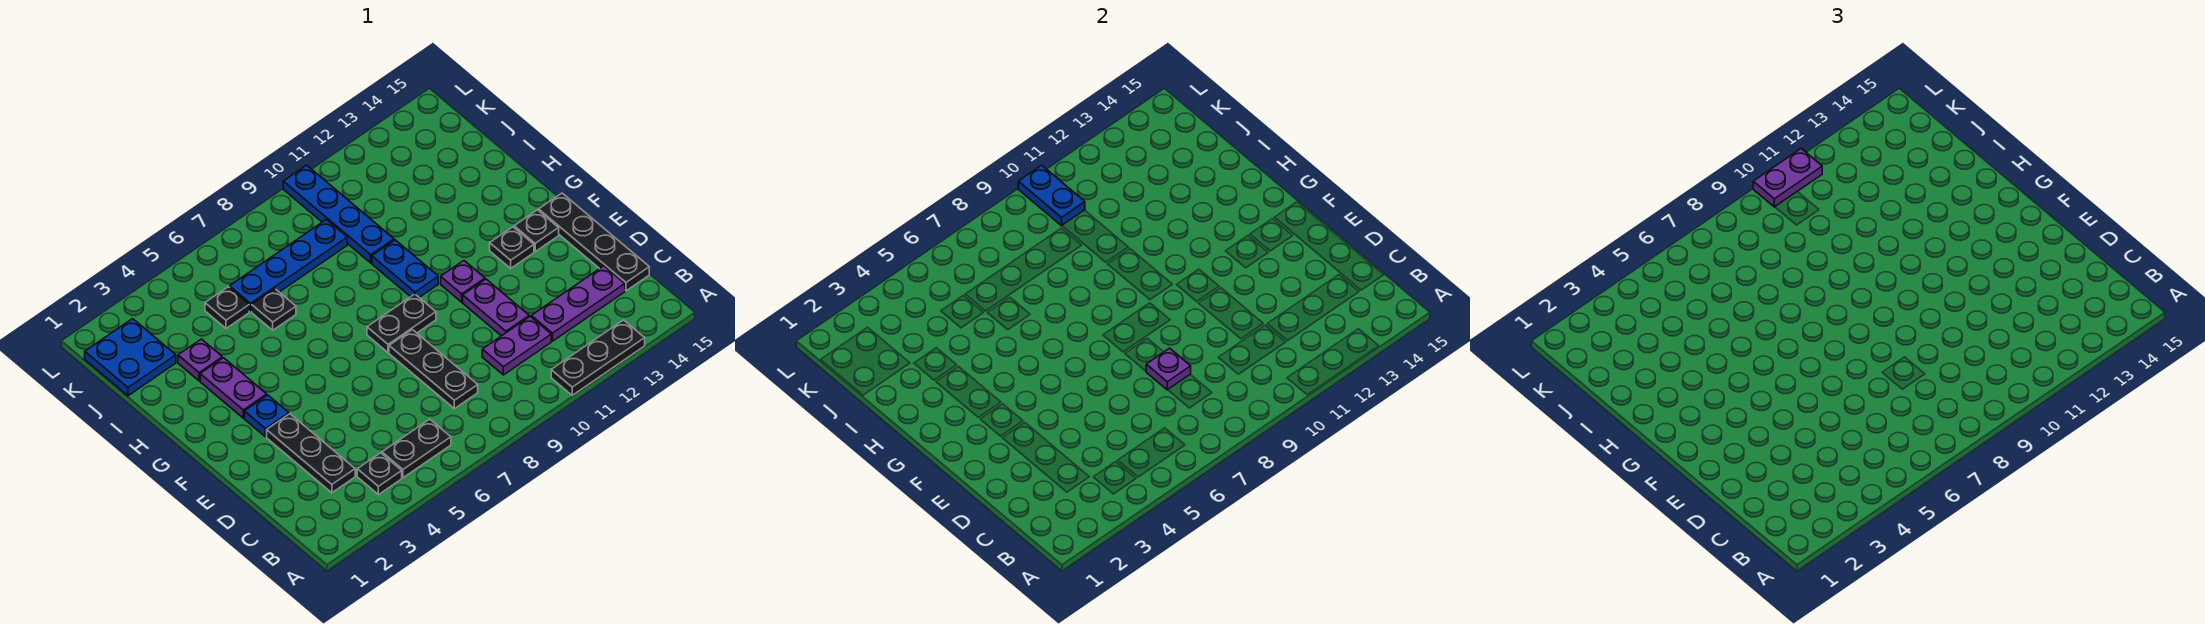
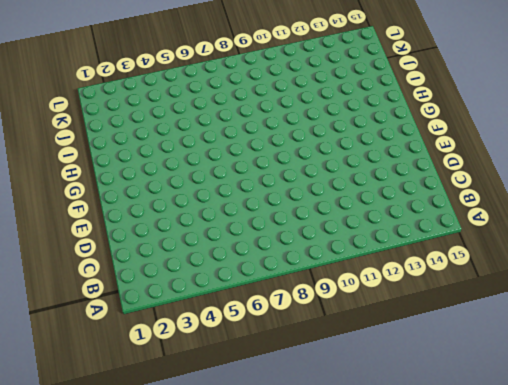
none -> black 1x3 plate [551,320,645,395]
none -> black 1x1 plate [357,453,402,495]
none -> black 1x2 plate [382,419,451,478]

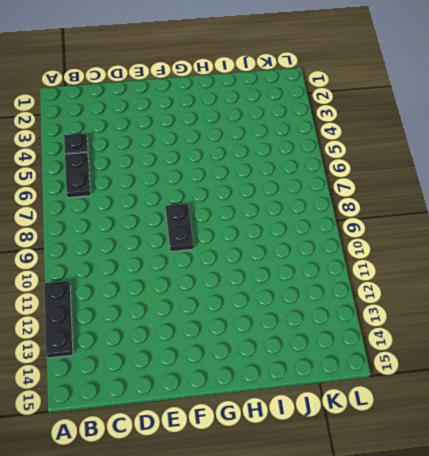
none -> black 1x3 plate [267,414,355,493]
none -> black 1x3 plate [389,330,478,409]
none -> purple 1x2 plate [482,316,551,375]

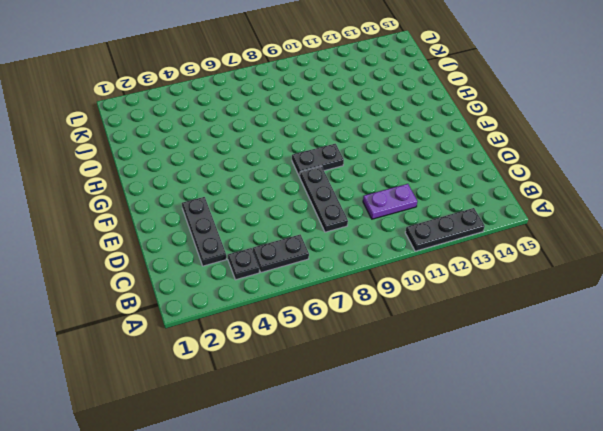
none -> purple 1x3 plate [531,266,625,341]
none -> black 1x4 plate [539,193,649,291]
none -> purple 1x2 plate [463,279,529,336]

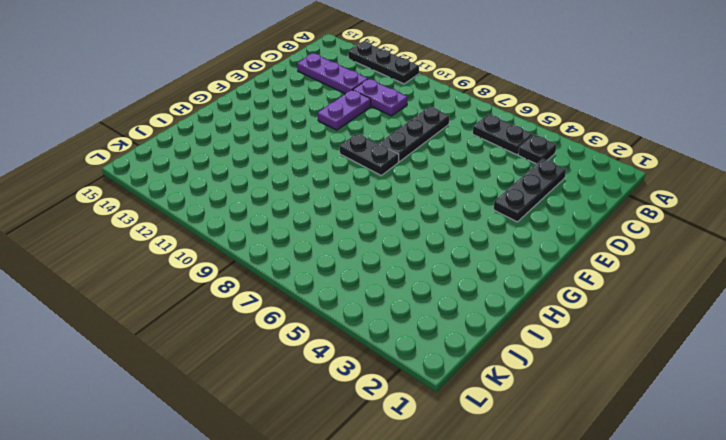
none -> black 1x4 plate [539,193,649,291]
none -> blue 1x1 plate [244,395,289,437]
none -> purple 1x1 plate [441,261,485,302]

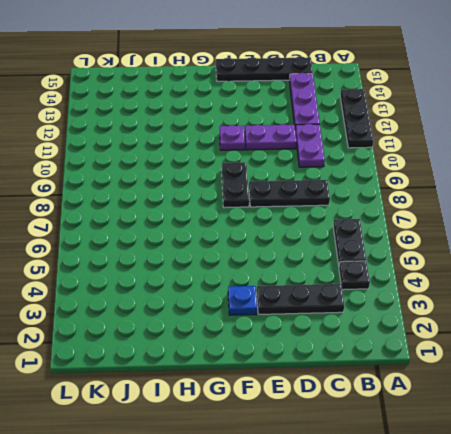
none -> black 1x1 plate [490,227,534,268]
none -> black 1x1 plate [514,210,559,252]
none -> purple 1x2 plate [200,358,267,418]

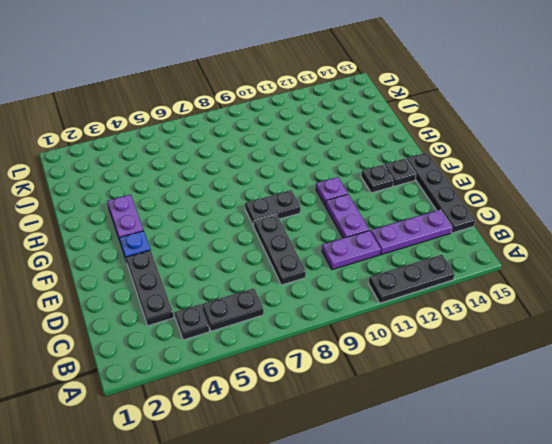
none -> blue 1x2 plate [372,240,438,298]
none -> purple 1x1 plate [178,339,222,381]
none -> black 1x1 plate [252,289,296,330]

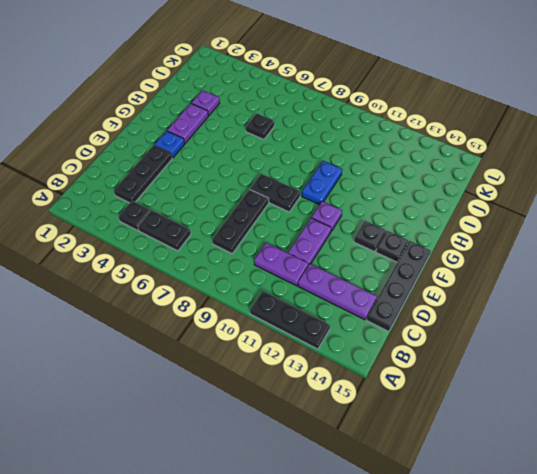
none -> blue 1x4 plate [283,165,394,263]
none -> blue 2x2 plate [85,319,176,396]
none -> black 1x1 plate [205,287,249,328]

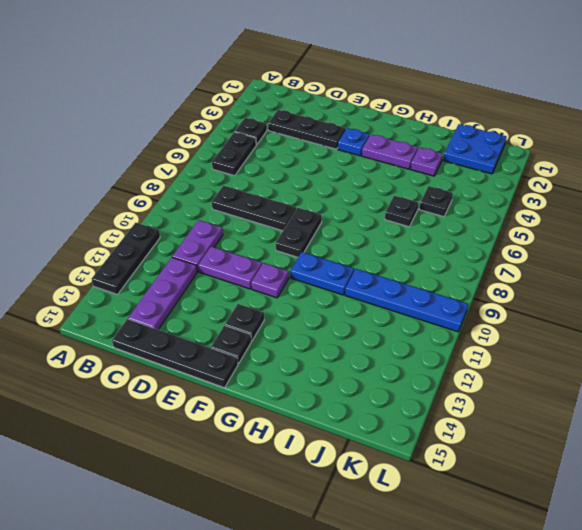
none -> blue 1x4 plate [230,219,347,312]
none -> purple 1x1 plate [1146,348,1191,390]
none -> blue 1x2 plate [1018,165,1085,226]

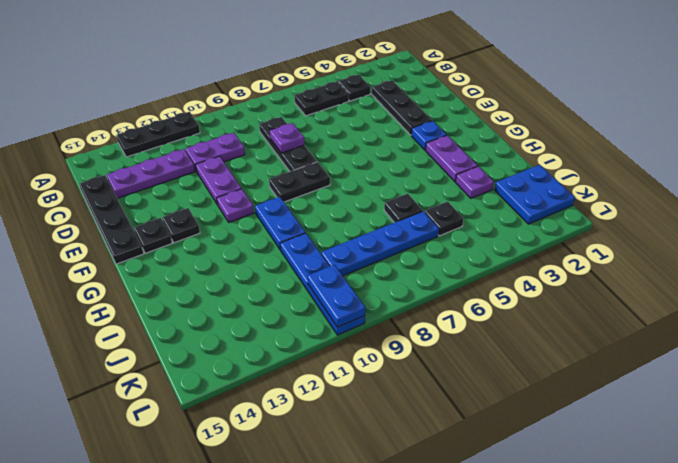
none -> purple 1x2 plate [1753,149,1822,207]

